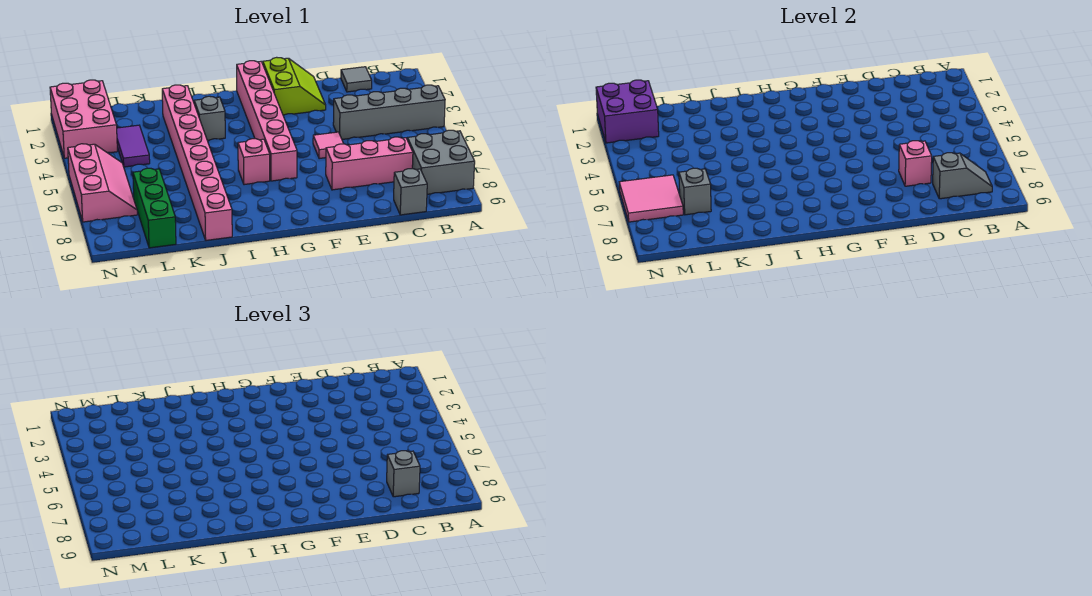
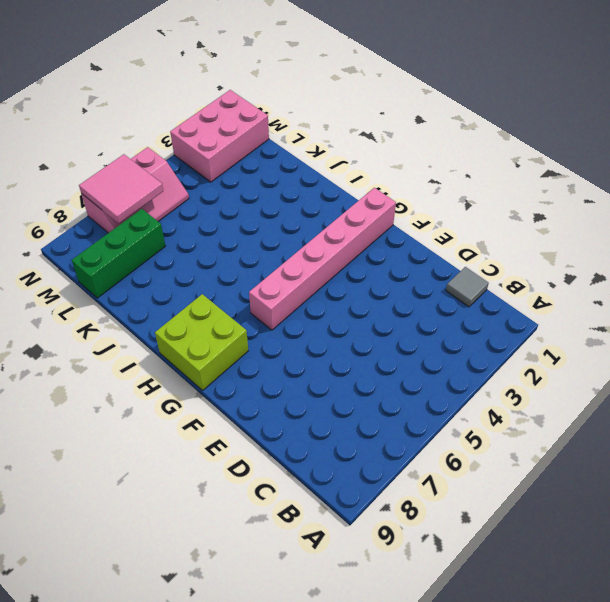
lime 2x2 brick [155,294,248,390] -> none
none -> grey 1x4 brick [333,85,445,139]
none -> grey 2x2 brick [407,130,475,194]
none -> pink 1x3 brick [326,137,413,190]

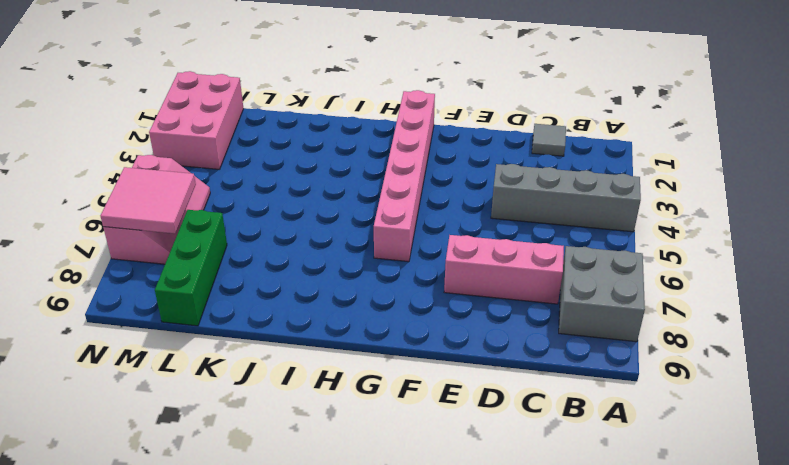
none -> grey 1x1 brick [394,169,427,215]
none -> lime 2x2 slope [263,57,326,115]
none -> pink 1x1 tile [313,132,344,159]

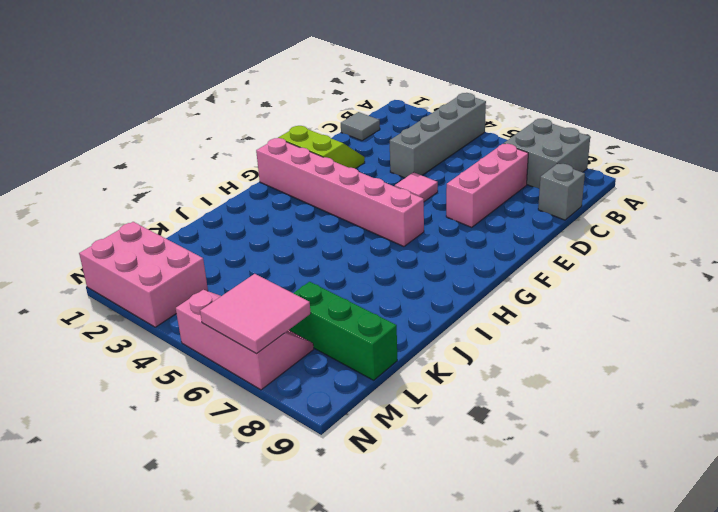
none -> pink 1x1 brick [238,139,270,185]
none -> grey 1x1 brick [194,96,225,141]
none -> pink 1x8 brick [162,85,232,240]

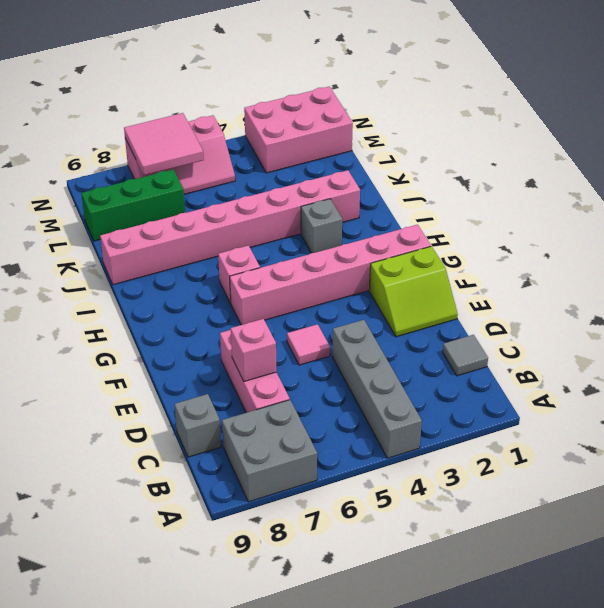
none -> purple 1x2 tile [117,125,150,167]
none -> grey 1x2 slope [933,153,992,199]
none -> grey 1x1 brick [679,168,711,215]

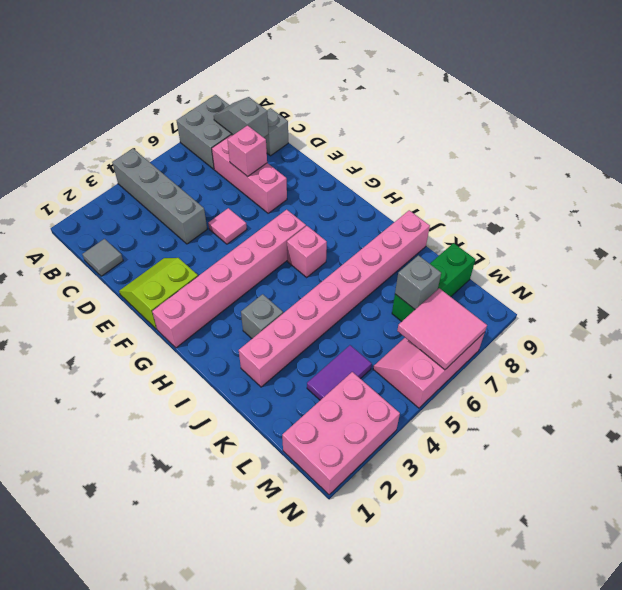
none -> purple 2x2 brick [596,80,659,143]
none -> grey 1x1 brick [387,451,420,497]

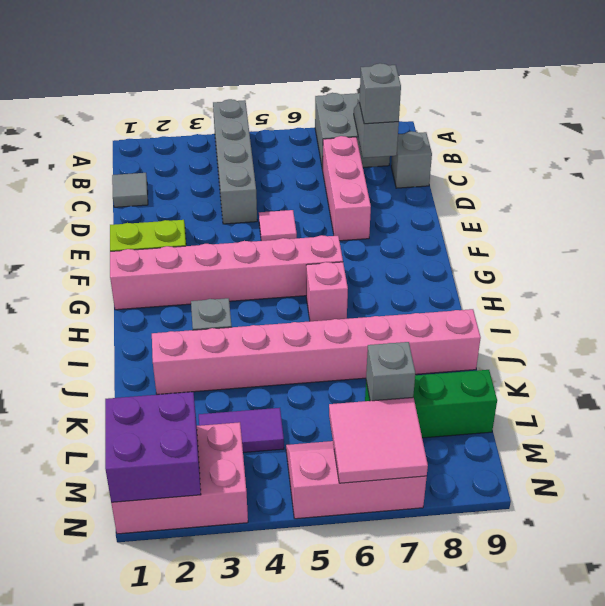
none -> pink 1x1 brick [899,141,932,186]

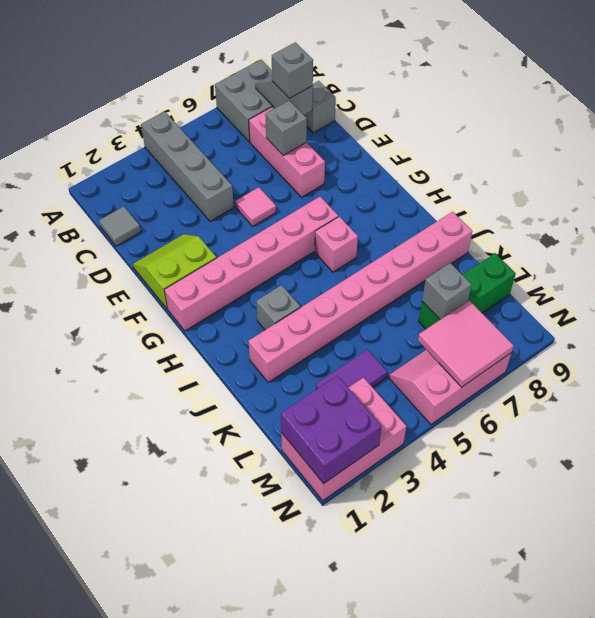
grey 1x1 brick [265,101,307,155] -> pink 1x1 brick [899,141,932,186]

